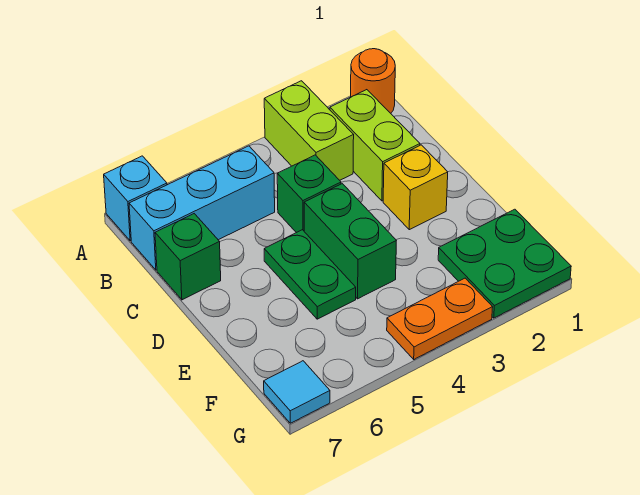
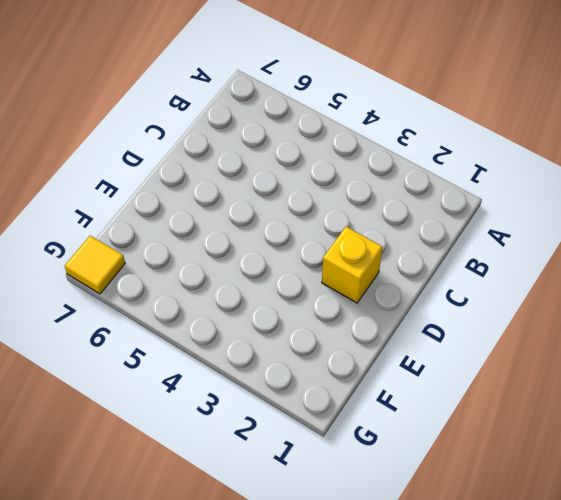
yellow 1x1 tile [65,236,125,294] -> cyan 1x1 tile [264,361,330,423]
none -> orange 1x1 round brick [351,49,395,113]
none -> lime 1x2 brick [264,81,354,180]
none -> cyan 1x1 brick [104,156,167,241]

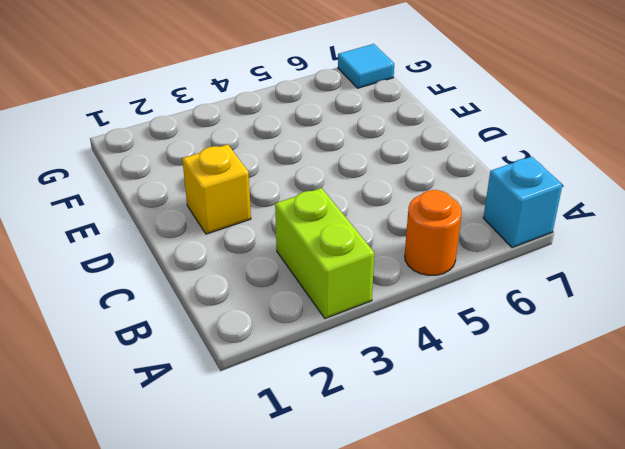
orange 1x1 round brick [405,190,462,275] -> orange 1x1 round brick moved to [351,49,395,113]
none -> lime 1x2 brick [330,90,420,201]
none -> cyan 1x3 brick [129,146,275,270]
none -> green 1x1 brick [277,155,341,233]

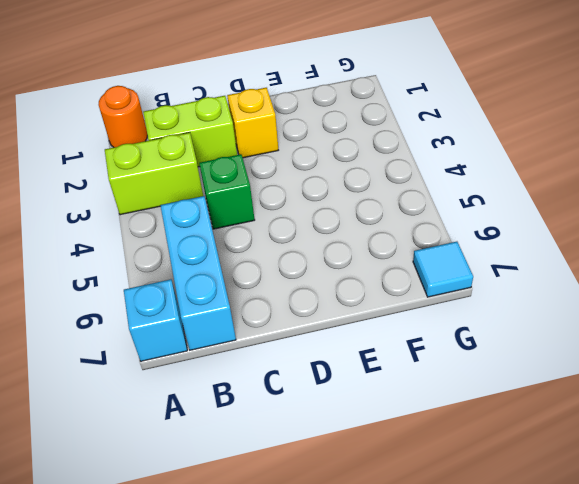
none -> green 1x1 brick [155,214,221,300]
none -> green 1x2 brick [304,184,396,299]
none -> green 1x2 plate [264,230,356,319]

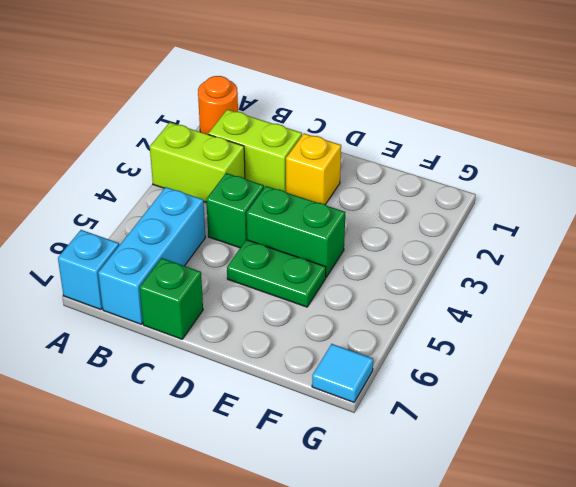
none -> green 2x2 plate [438,209,571,318]
none -> orange 1x2 plate [387,278,493,359]

